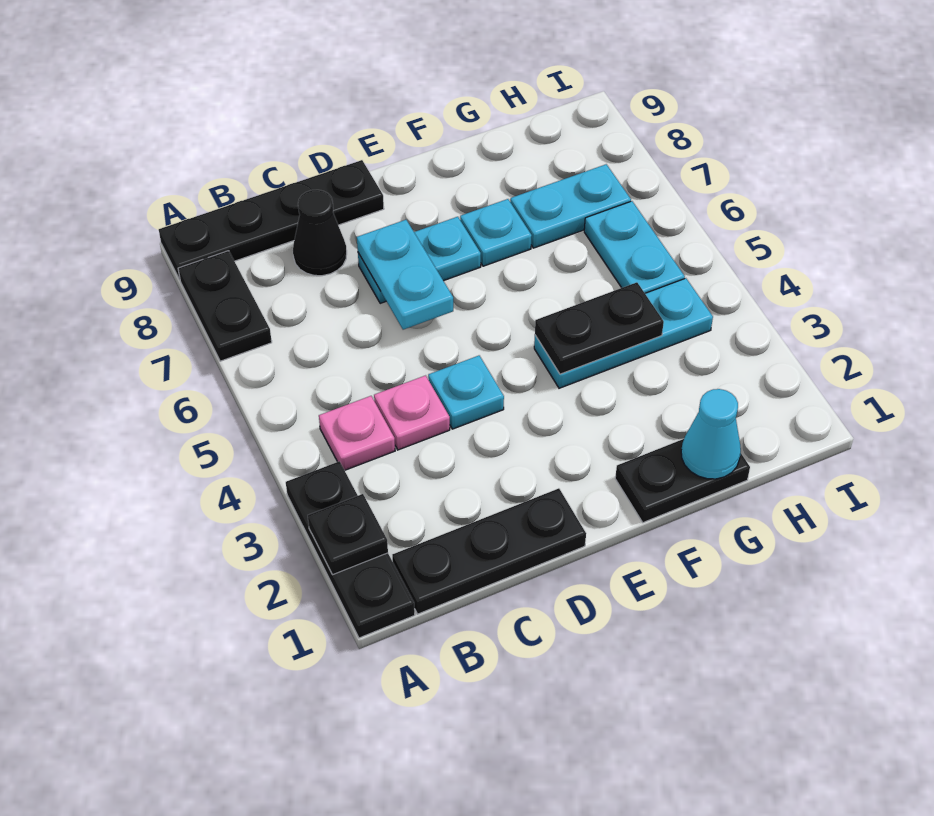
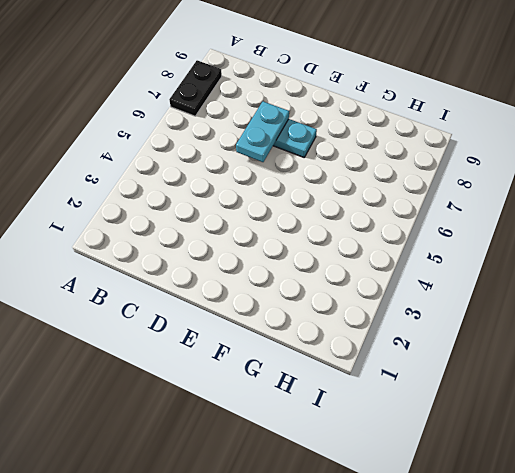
none -> black 1x3 plate [286,461,415,638]
none -> black 1x4 plate [159,160,384,280]
none -> black 1x3 plate [392,488,586,614]

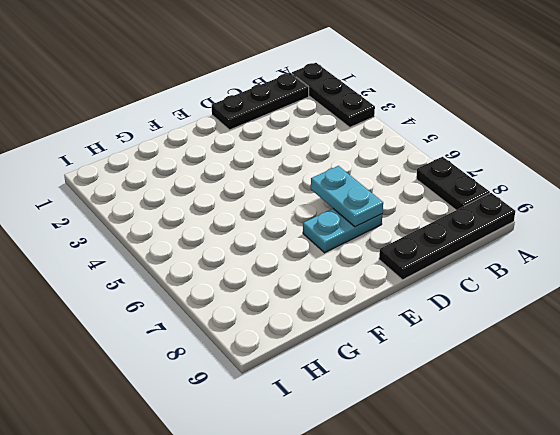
none -> pink 1x1 plate [319,396,395,470]
none -> pink 1x1 plate [374,375,450,450]
none -> black 1x1 cone [293,190,347,276]

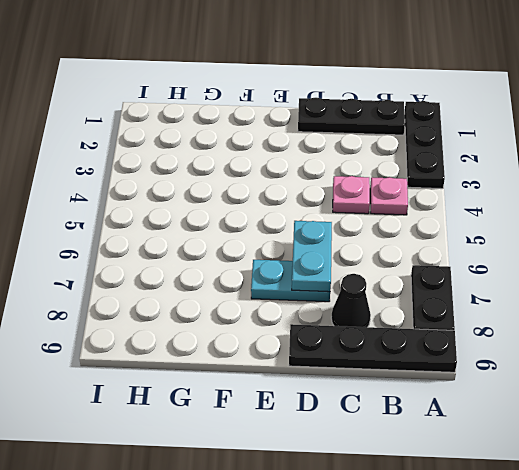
none -> cyan 1x1 plate [428,356,504,429]
none -> black 1x2 plate [615,439,750,523]
none -> cyan 1x3 plate [534,278,713,388]

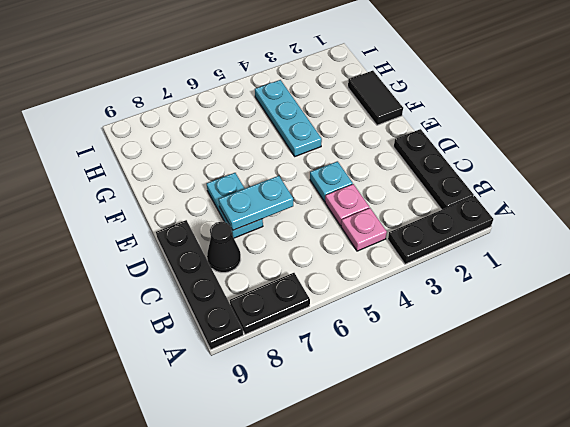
black 1x2 tile [348,71,403,125] -> black 1x2 plate [615,439,750,523]
none -> cyan 1x1 plate [460,199,532,266]
none -> cyan 1x2 plate [510,164,631,248]
none -> cyan 1x2 plate [584,201,685,293]

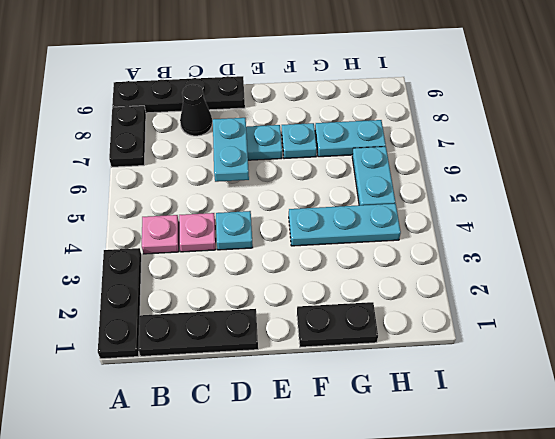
none -> black 1x1 plate [308,494,388,575]
none -> black 1x2 plate [535,282,664,374]
none -> cyan 1x1 cone [681,389,741,479]

